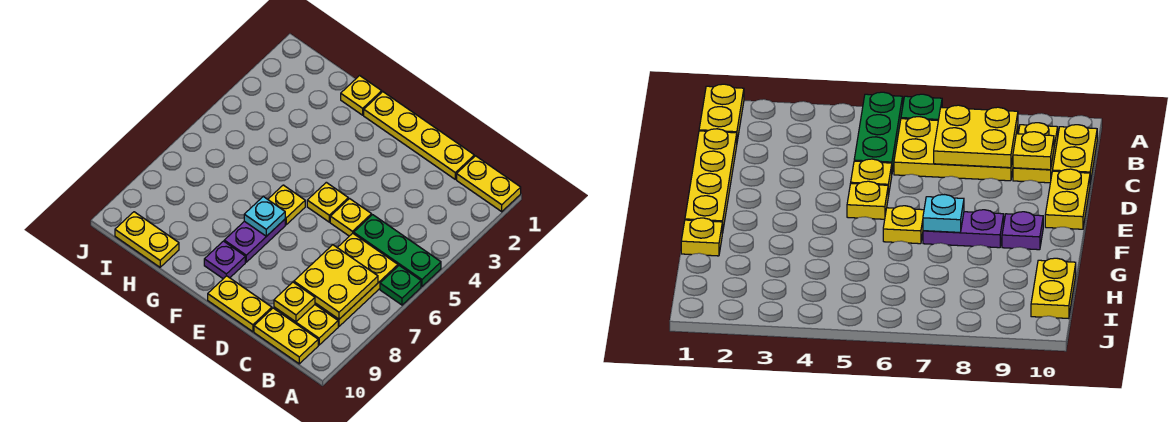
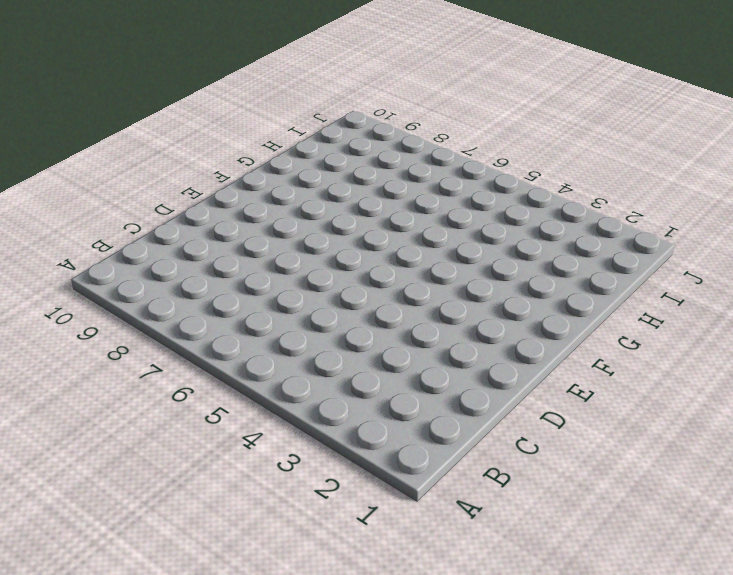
none -> yellow 1x2 plate [457,156,521,212]
none -> green 1x3 plate [354,215,441,286]
none -> green 1x1 plate [380,266,421,305]

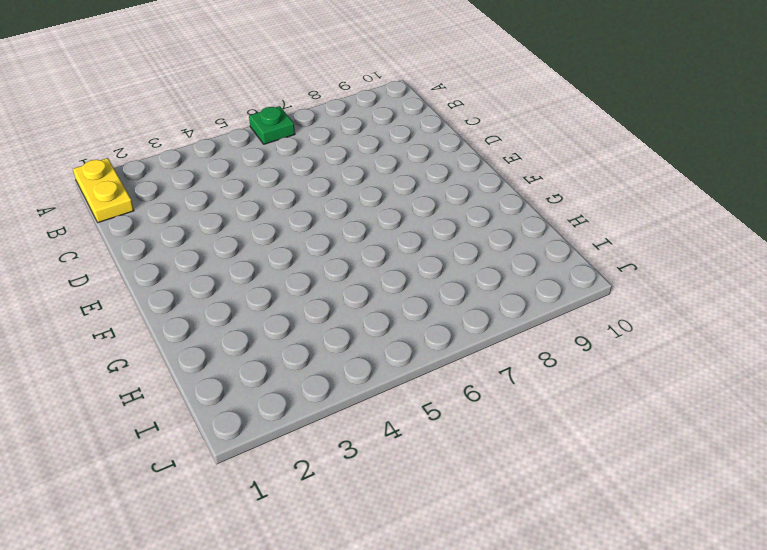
none -> green 1x3 plate [354,215,441,286]
none -> yellow 2x3 plate [315,233,398,326]
none -> yellow 1x2 plate [274,305,338,345]

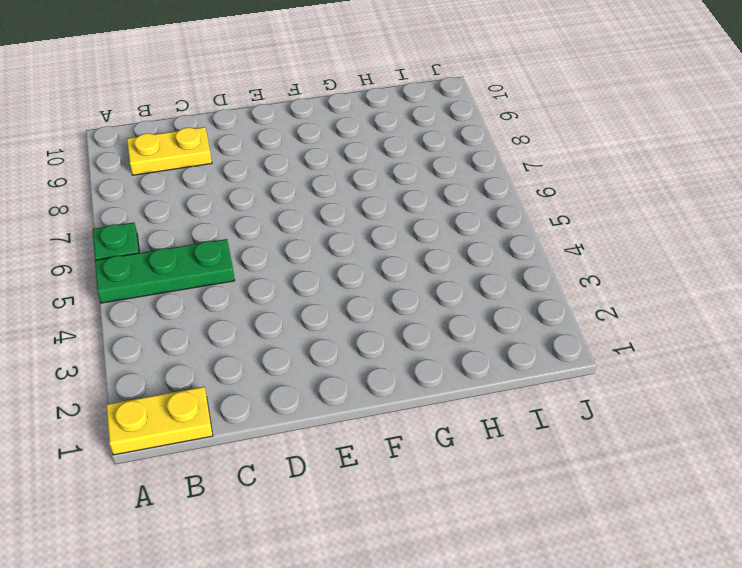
none -> yellow 2x3 plate [315,233,398,326]
none -> yellow 1x2 plate [254,308,318,364]
none -> yellow 1x4 plate [364,92,474,179]

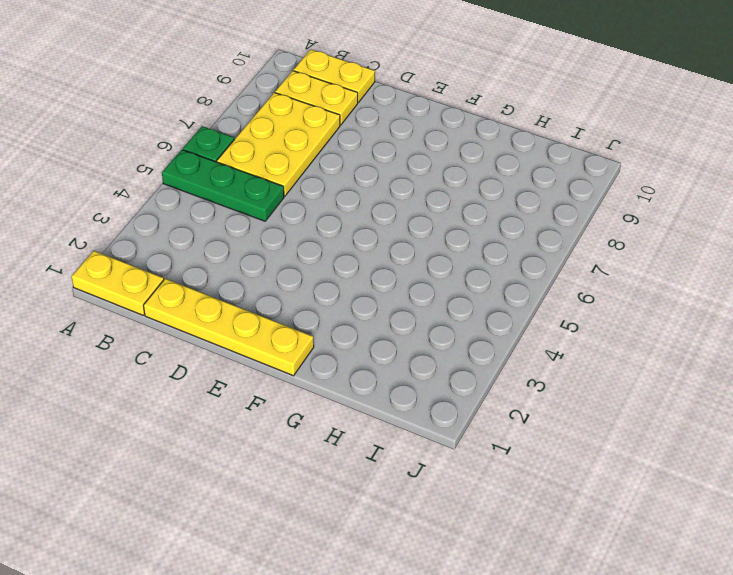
none -> yellow 1x1 plate [330,199,372,236]
none -> yellow 1x2 plate [208,276,272,332]
none -> yellow 1x1 plate [307,182,348,222]

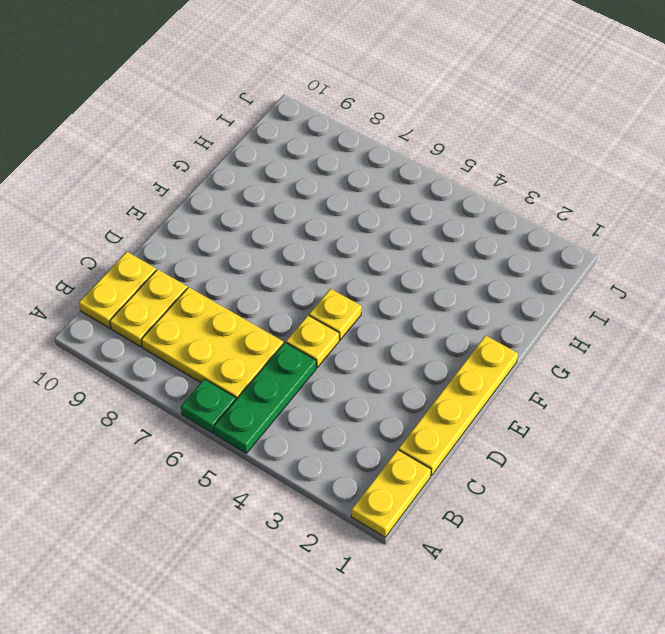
none -> yellow 1x2 plate [208,276,272,332]
none -> yellow 1x1 plate [268,185,305,225]
none -> purple 1x2 plate [224,219,285,262]

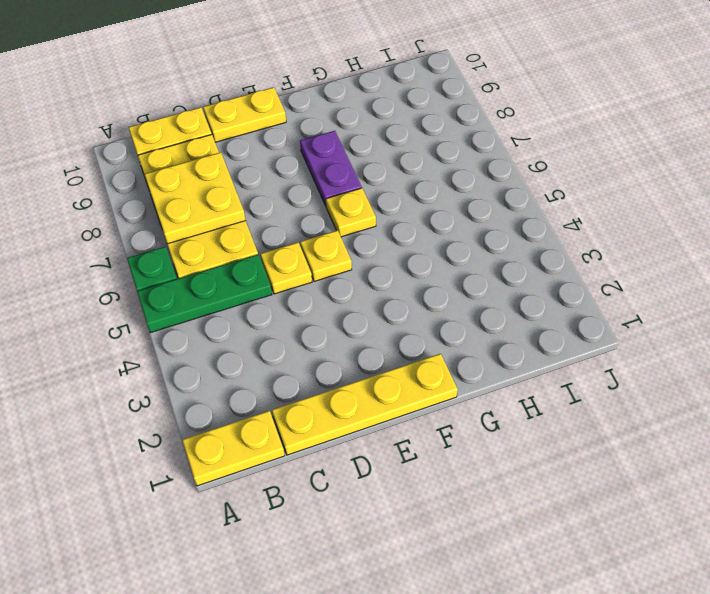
none -> purple 1x1 plate [204,241,245,279]
none -> yellow 1x1 plate [341,76,382,115]
none -> yellow 1x2 plate [115,212,179,267]

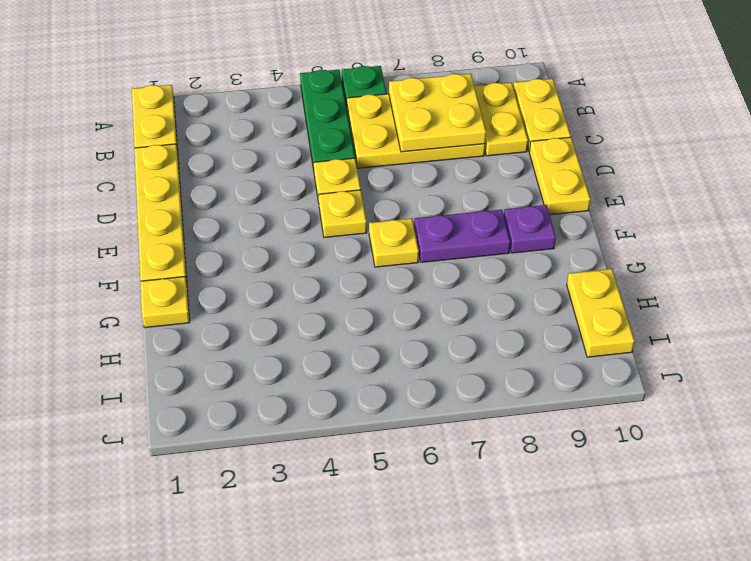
none -> yellow 1x1 plate [274,282,315,322]
none -> cyan 1x1 plate [244,197,285,236]

